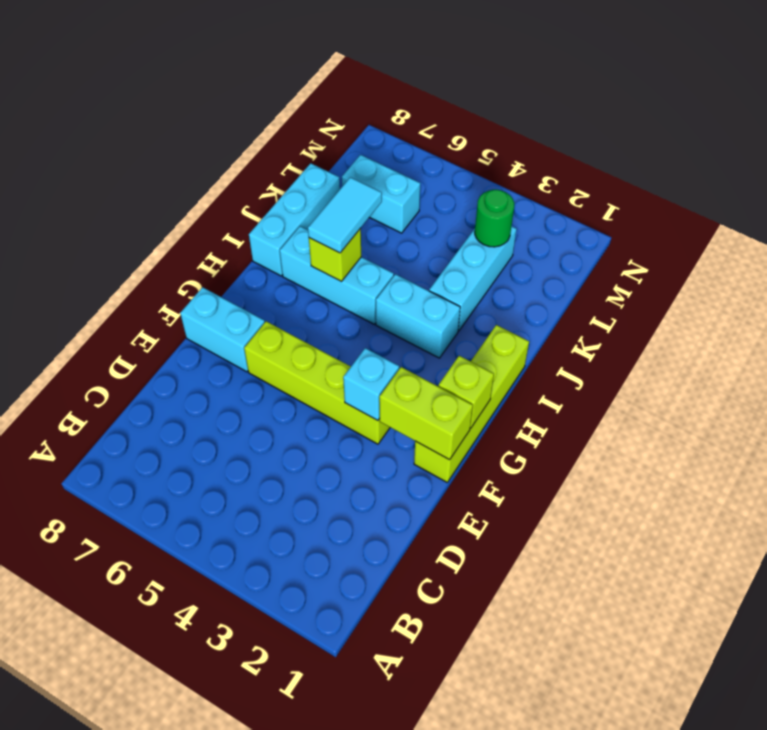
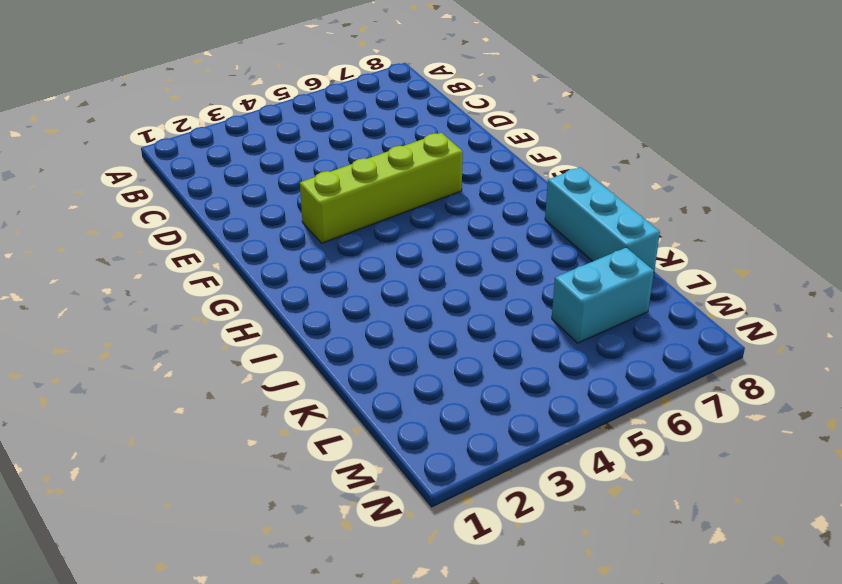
none -> lime 1x4 brick [414,325,529,482]
none -> cyan 1x2 brick [180,287,265,372]
none -> cyan 1x2 brick [376,274,460,358]

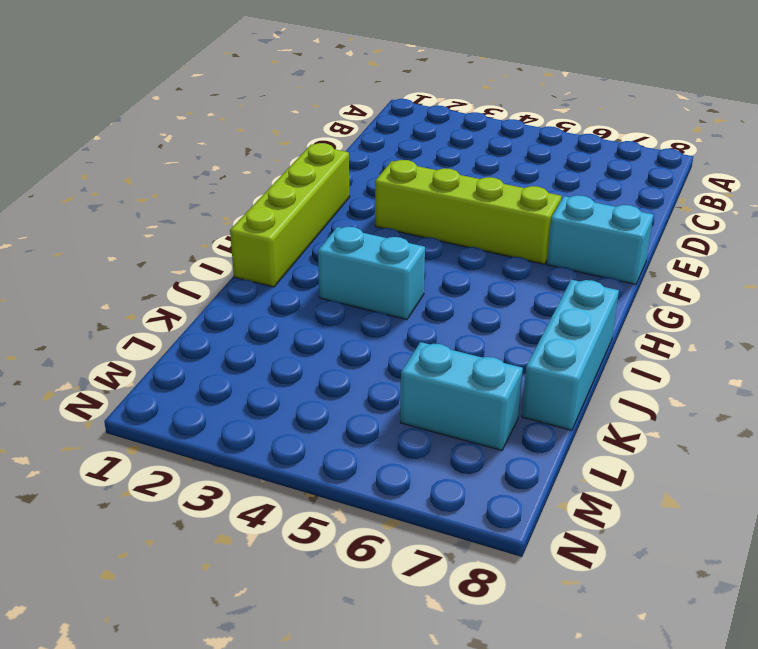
none -> cyan 1x3 brick [280,226,394,324]
none -> cyan 1x3 brick [429,226,517,331]
none -> lime 1x2 brick [379,367,473,460]

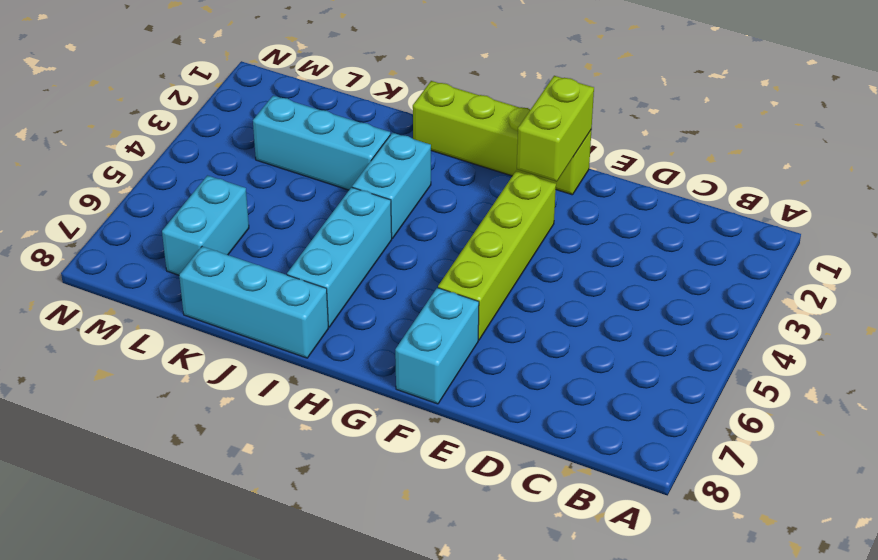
none -> cyan 1x1 brick [343,348,399,421]
none -> lime 1x1 brick [438,356,494,428]
none -> lime 1x1 brick [309,229,361,282]

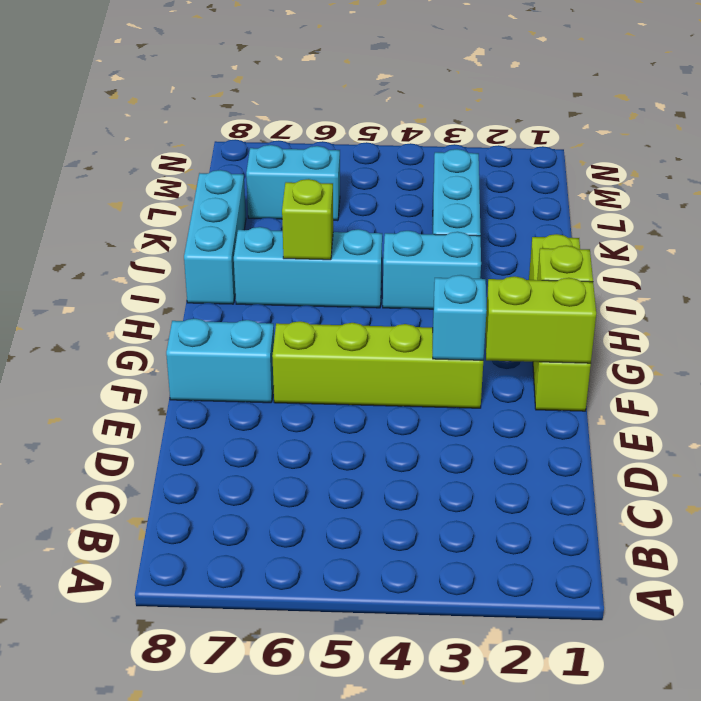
none -> green 1x1 round brick [475,190,514,247]
none -> cyan 1x2 tile [308,177,382,253]

